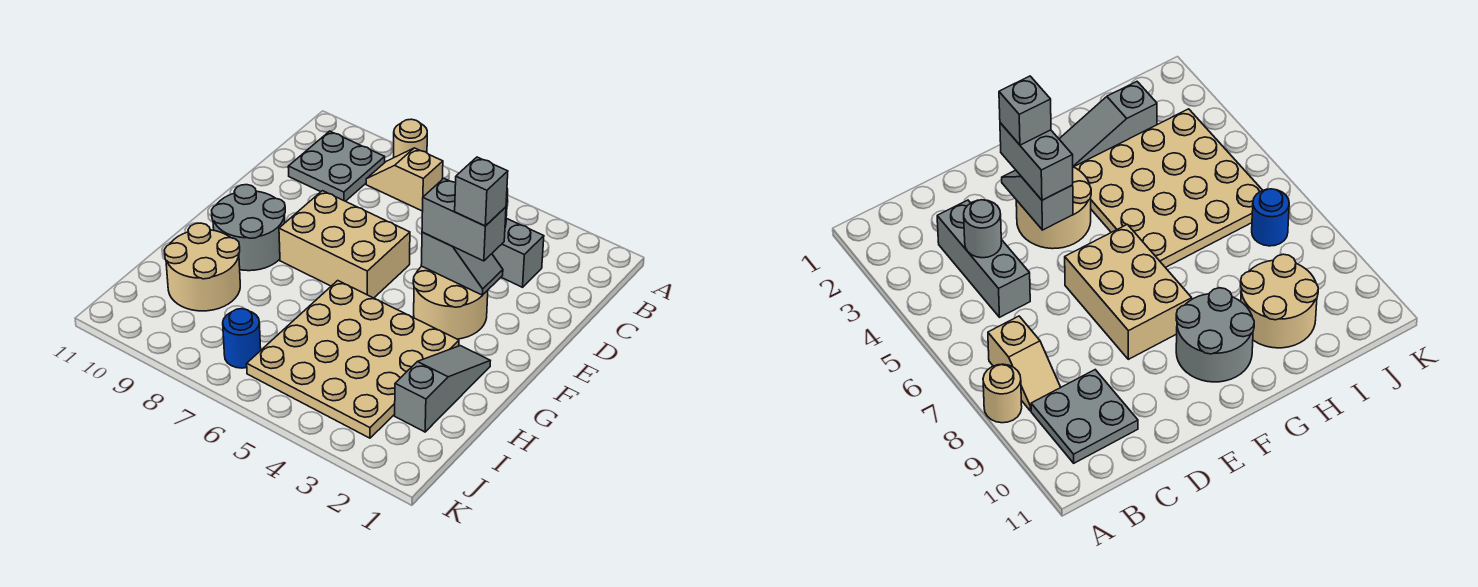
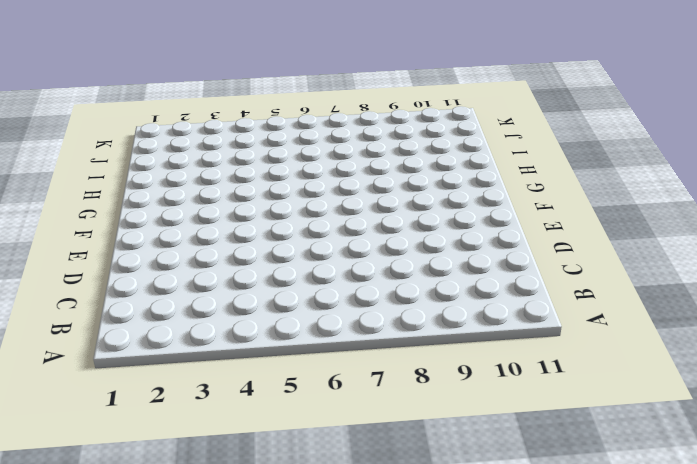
none -> tan 1x1 round brick [394,119,427,157]
none -> tan 1x2 slope [366,148,443,211]
none -> grey 2x2 plate [288,131,385,201]

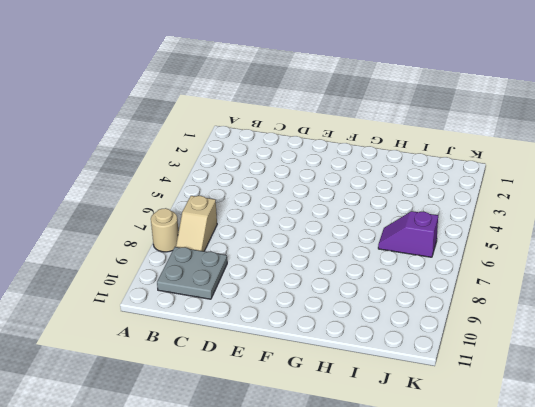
purple 1x2 slope [378,211,438,257] -> tan 4x4 plate [247,281,459,438]
none -> grey 1x3 brick [492,218,544,287]
none -> tan 2x2 round brick [413,266,488,339]
none -> tan 2x3 brick [279,191,410,298]

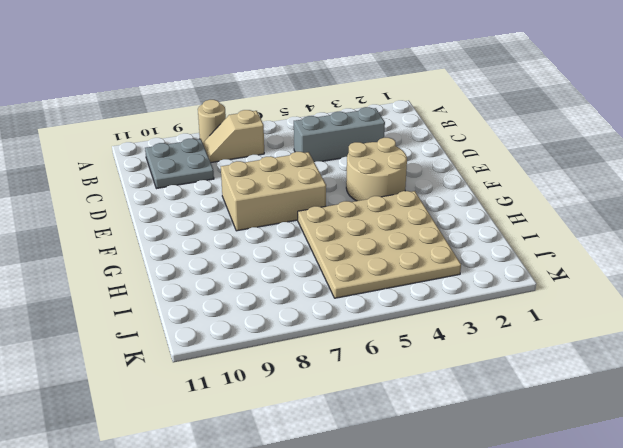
none -> grey 2x2 round brick [212,185,285,271]
none -> grey 1x3 slope [395,346,490,432]
none -> tan 2x2 round brick [164,223,240,311]

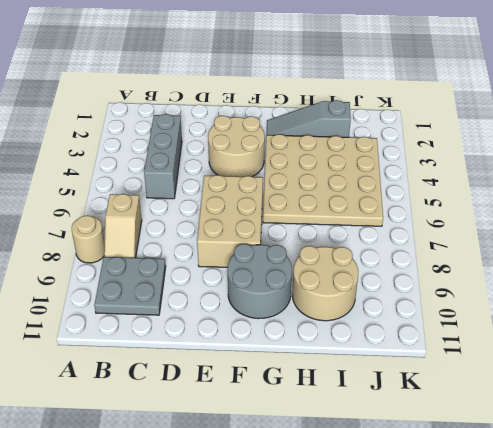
none -> blue 1x1 round brick [223,309,261,368]
none -> grey 1x1 round brick [964,200,1001,258]
none -> grey 1x2 slope [421,232,503,295]

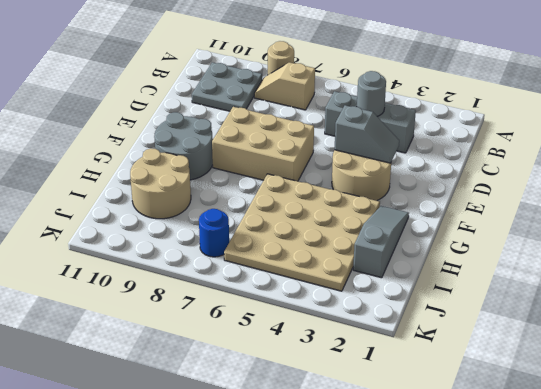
none -> grey 1x2 brick [422,178,506,261]
none -> grey 1x1 brick [455,157,508,226]

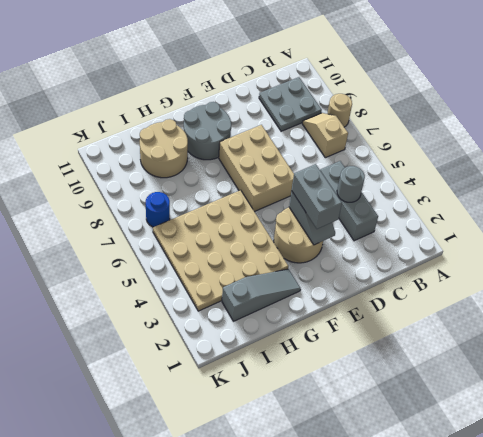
none -> grey 1x1 brick [455,157,508,226]

